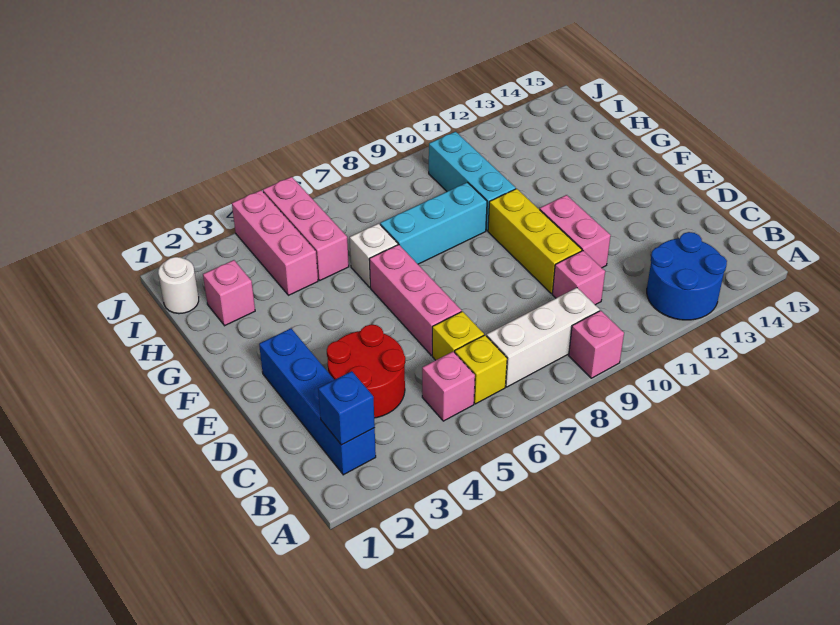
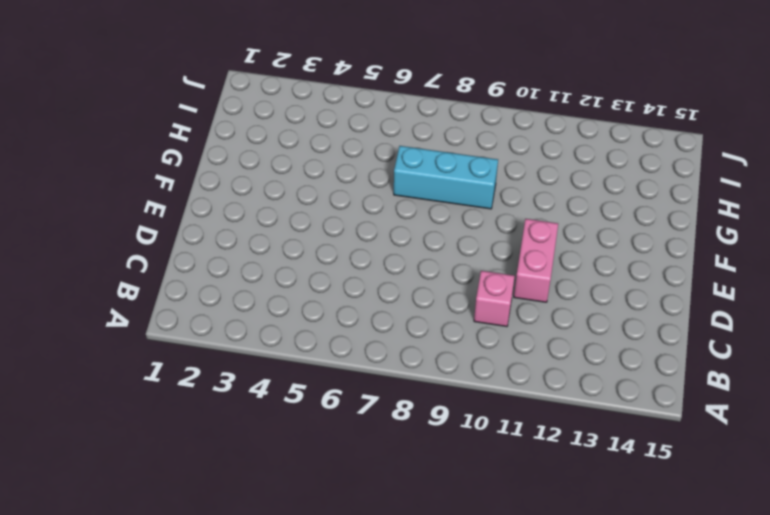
none -> pink 1x1 brick [569,311,624,378]
none -> blue 2x2 round brick [647,232,727,320]
none -> blue 1x4 brick [259,328,376,475]

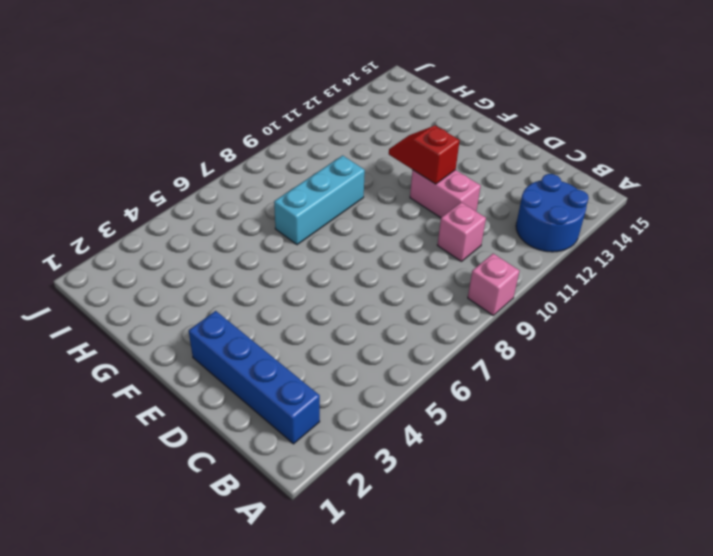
red 1x2 slope [389,126,460,184] -> none
none -> pink 1x1 brick [422,352,475,421]
none -> yellow 1x1 brick [455,335,507,404]
none -> white 1x3 brick [487,288,600,387]

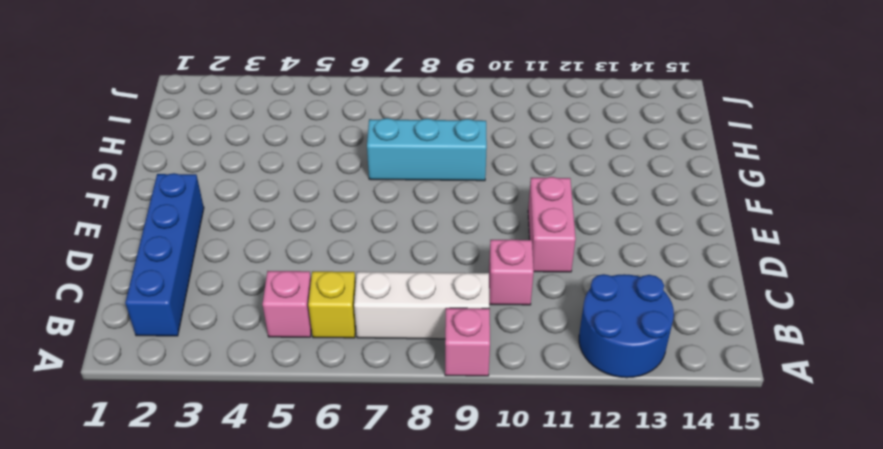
none -> red 2x2 round brick [327,324,405,418]
none -> yellow 1x1 brick [432,311,484,360]
none -> pink 1x3 brick [369,245,462,355]

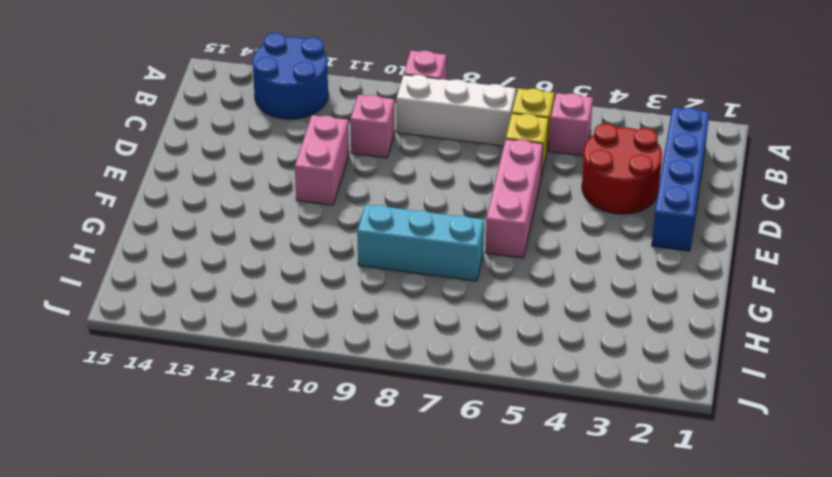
none -> yellow 1x3 brick [488,189,582,294]
none -> white 1x1 brick [350,223,398,287]
none -> cyan 1x3 brick [429,132,516,231]

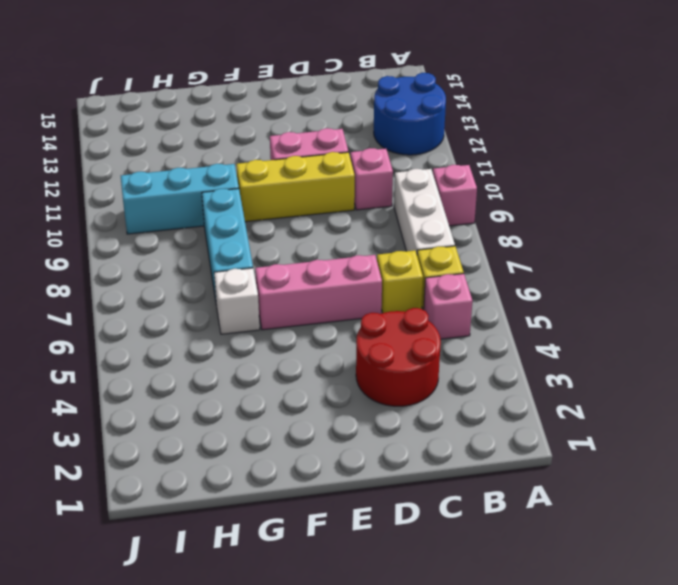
none -> blue 1x4 brick [259,328,376,475]
none -> pink 1x1 brick [203,260,255,326]
none -> pink 1x3 brick [232,190,318,295]

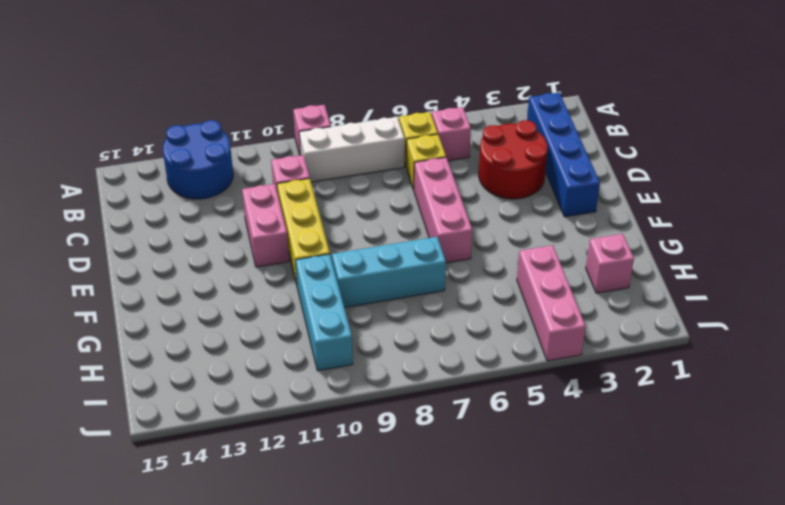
none -> white 1x1 brick [350,223,398,287]
none -> pink 1x3 brick [263,177,349,280]
none -> white 1x1 round brick [158,257,199,314]

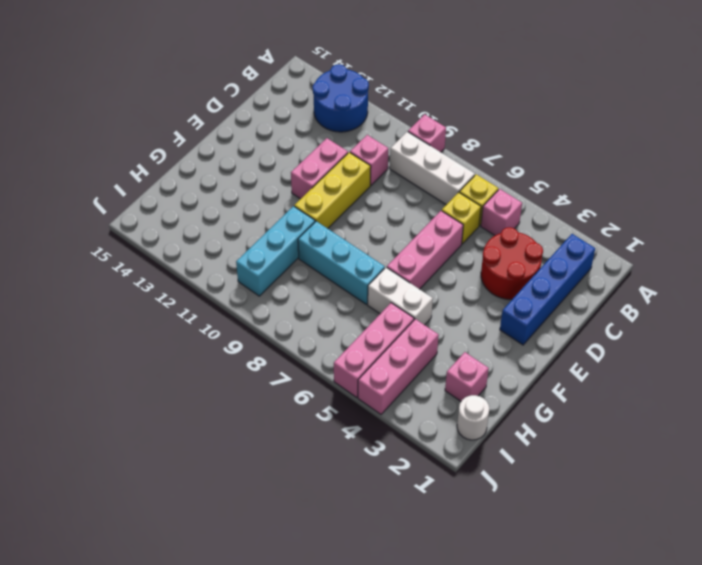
white 1x2 brick [368,267,433,325] -> white 1x1 brick [350,223,398,287]
none -> blue 1x1 brick [318,371,375,445]

